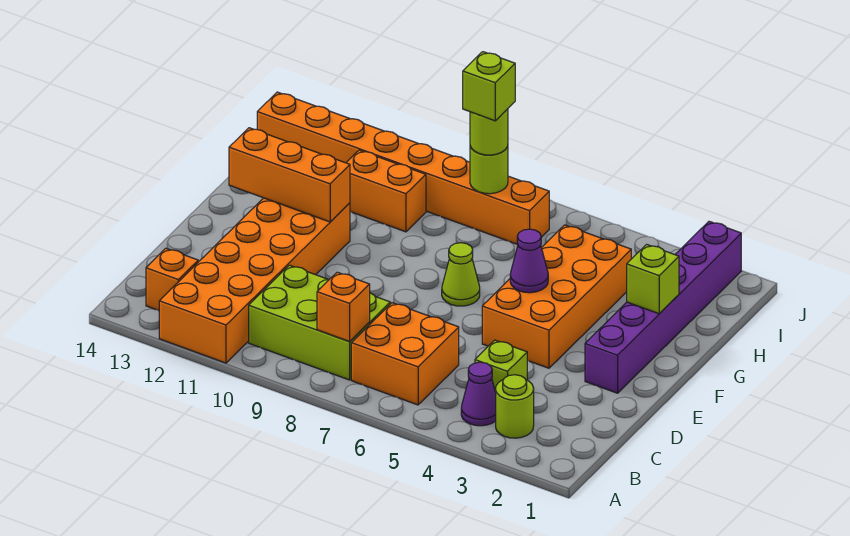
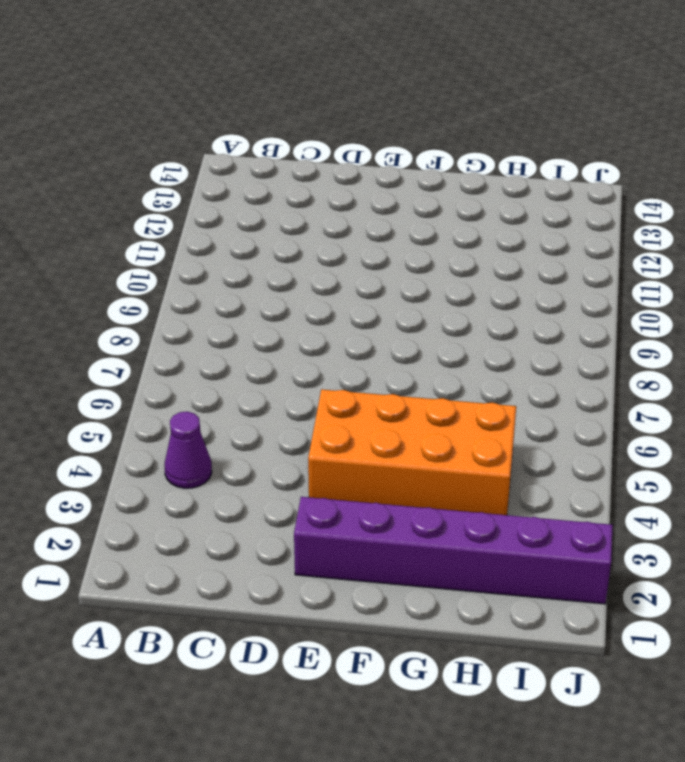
none -> orange 2x6 brick [159,198,350,363]
none -> lime 1x1 round brick [496,375,534,438]
none -> orange 2x2 brick [351,303,459,405]

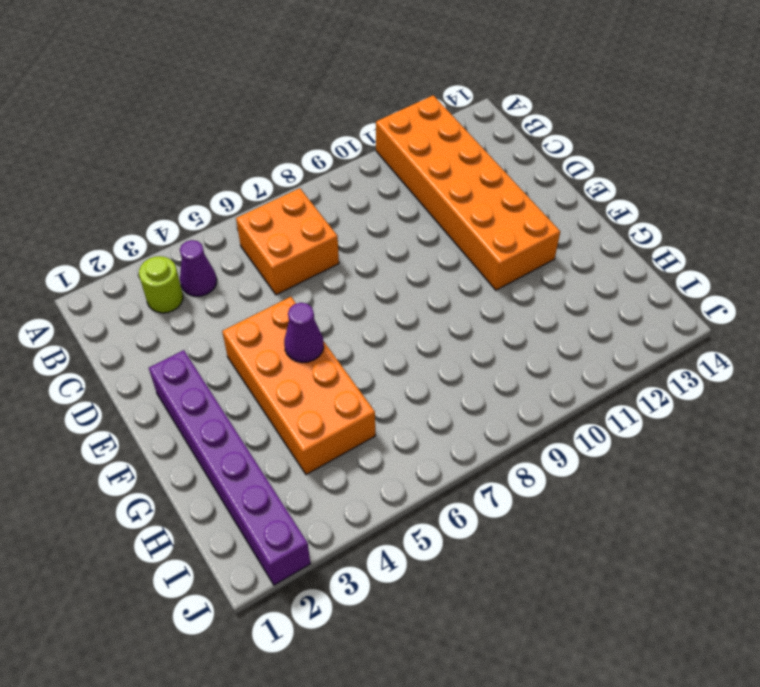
none -> lime 2x3 brick [249,265,390,380]
none -> orange 1x1 brick [146,248,198,311]
none -> lime 1x1 brick [475,340,527,392]

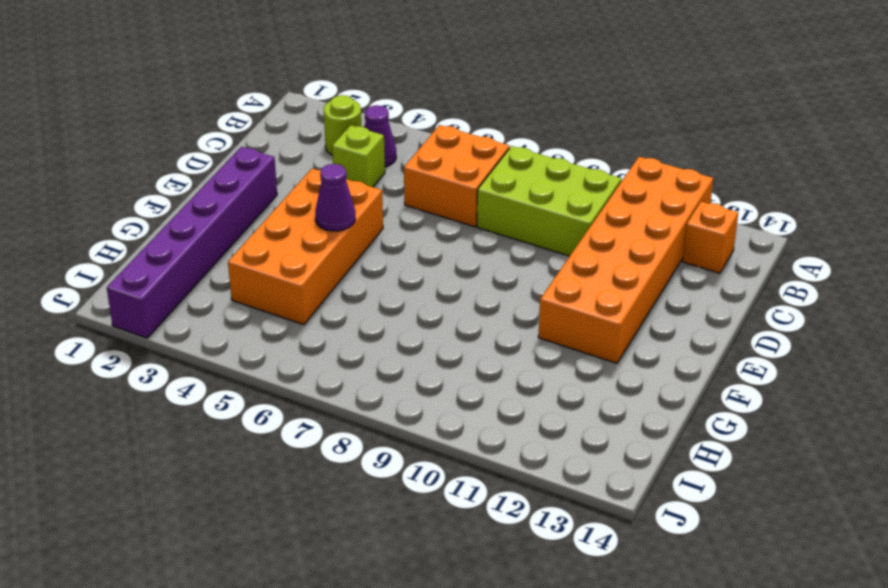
none -> lime 1x1 cone [442,243,480,306]
none -> orange 1x2 brick [346,150,426,232]
none -> orange 1x8 brick [257,92,549,244]

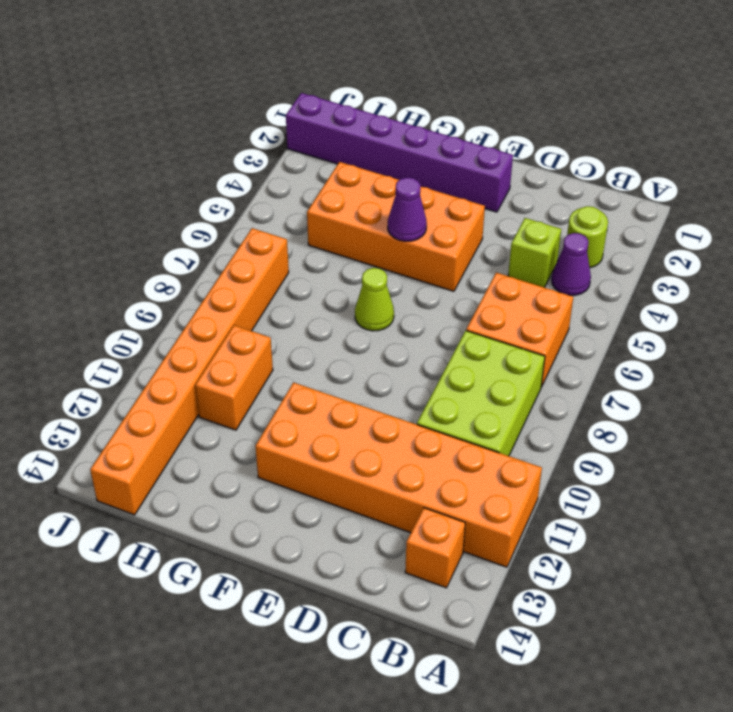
none -> orange 1x1 brick [317,272,370,341]
none -> orange 1x3 brick [229,128,350,222]
none -> lime 1x1 brick [627,244,679,314]

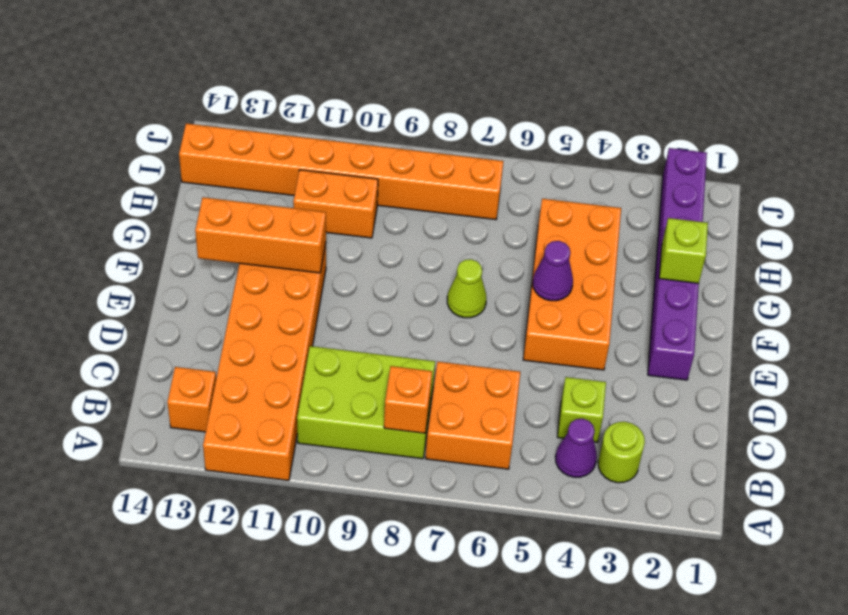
none -> lime 1x1 round brick [470,146,508,194]
none -> lime 1x1 round brick [470,109,508,155]
none -> lime 1x1 brick [463,52,515,121]

